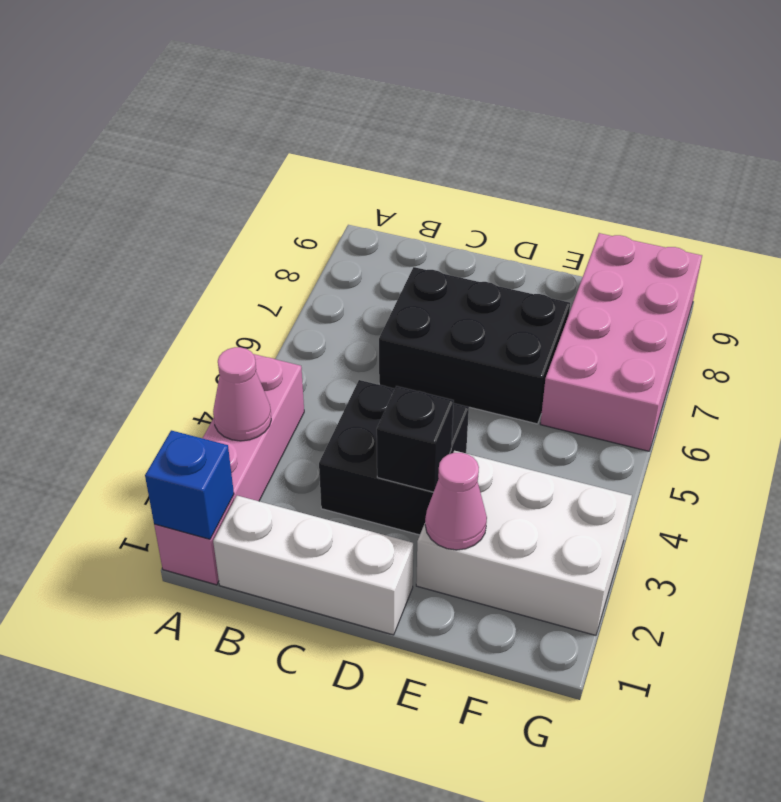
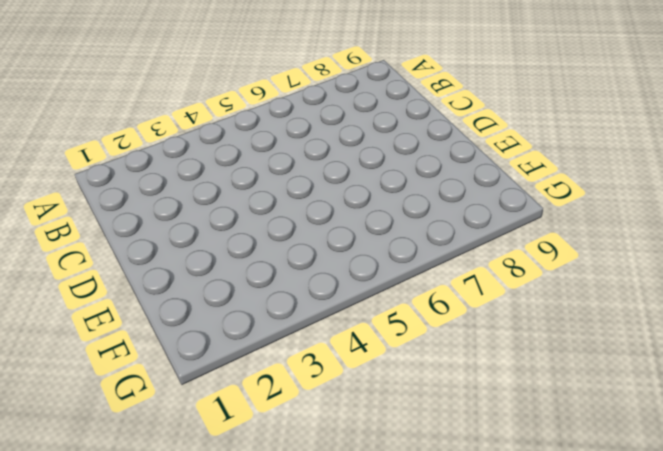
none -> pink 1x4 brick [154,354,304,585]
none -> white 1x3 brick [213,496,413,635]

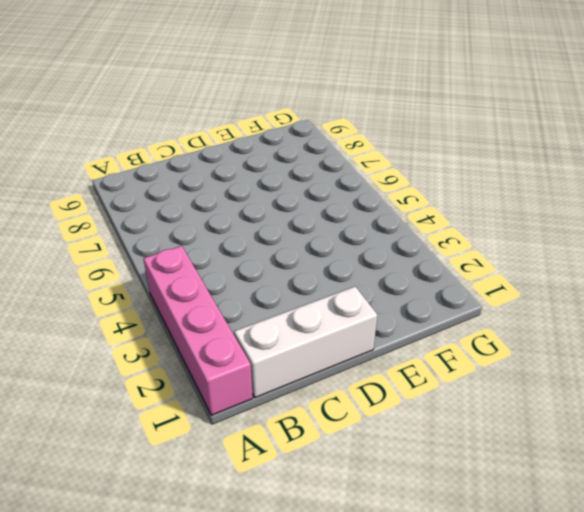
none -> black 2x2 brick [319,380,469,535]
none -> black 2x3 brick [379,267,570,424]

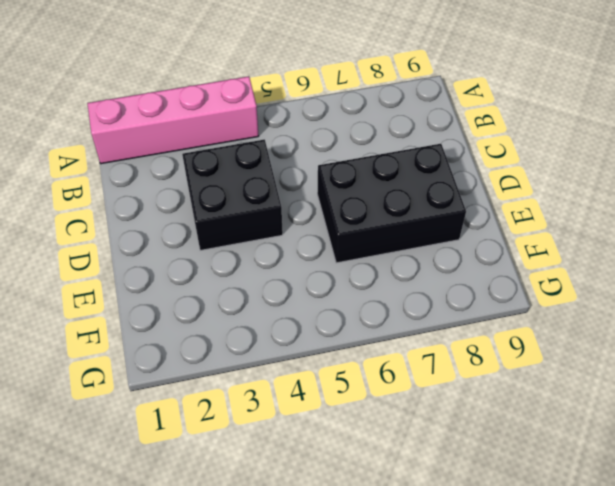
black 2x3 brick [317,144,466,263] -> black 2x3 brick turned to [379,267,570,424]
none -> white 1x3 brick [213,496,413,635]
none -> white 2x3 brick [416,451,632,635]

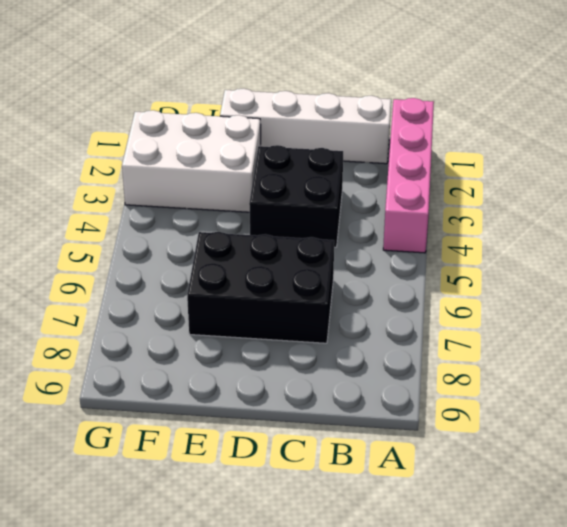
white 1x4 brick [220,88,391,164] -> white 1x3 brick [213,496,413,635]
none -> pink 2x4 brick [540,233,702,451]
none -> blue 1x1 brick [145,430,234,539]

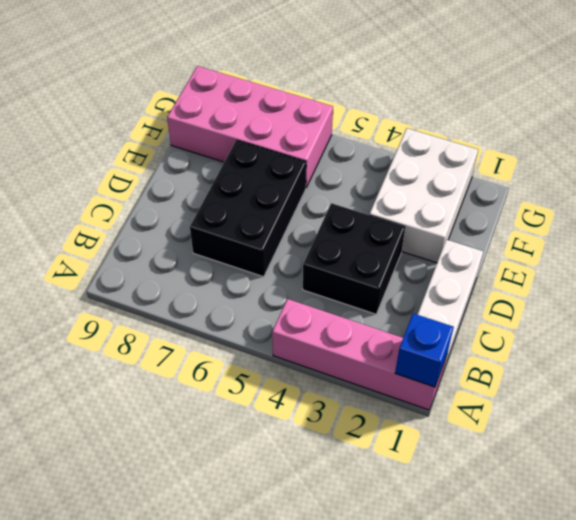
none -> pink 1x1 cone [213,347,271,441]
none -> black 1x1 brick [377,386,454,492]

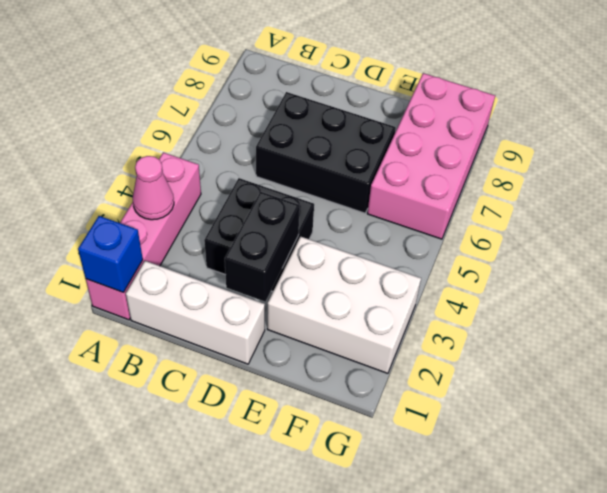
black 1x2 brick [225,192,300,302] -> black 1x1 brick [377,386,454,492]
none -> pink 1x1 cone [425,453,487,550]

